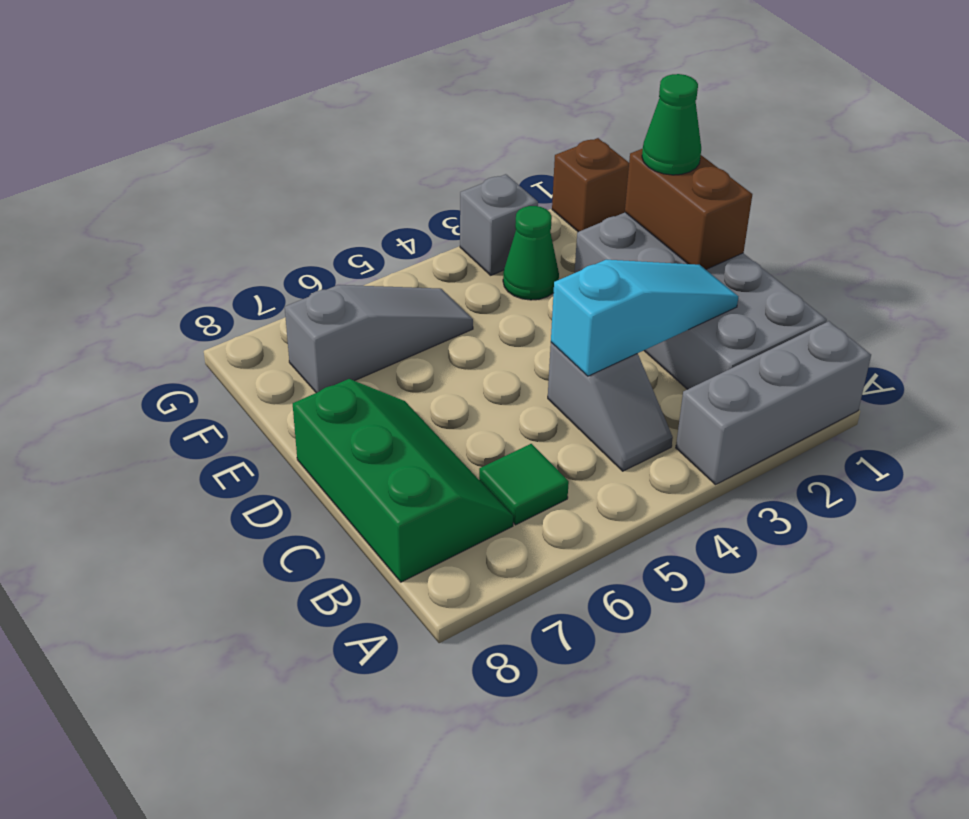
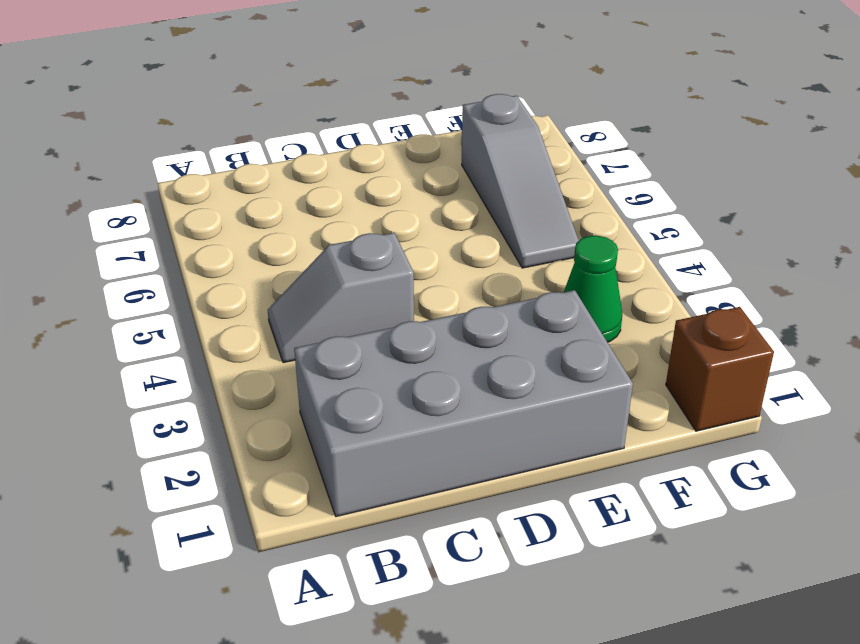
none -> grey 1x3 brick [676,321,871,484]
none -> green 1x1 tile [479,444,569,525]
none -> green 2x3 slope [293,379,513,582]

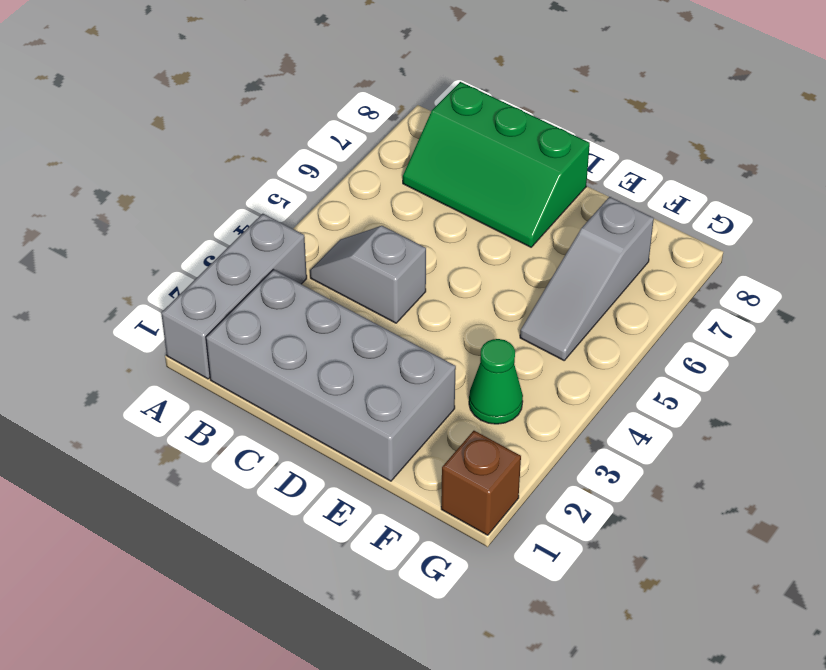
none -> green 1x1 tile [479,444,569,525]
none -> grey 1x1 brick [460,174,538,275]
none -> cyan 1x3 slope [551,260,738,376]

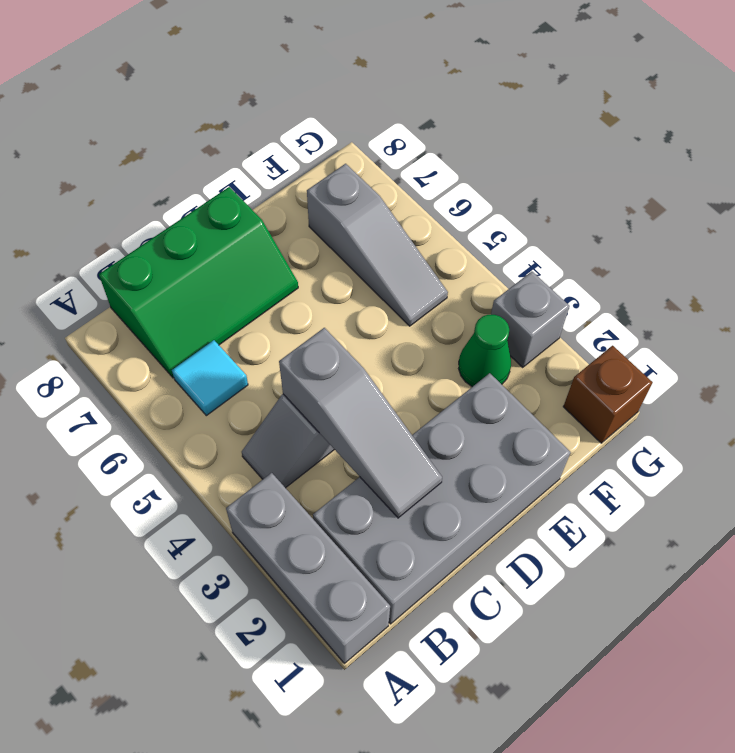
cyan 1x1 tile [172,340,248,416] -> green 1x1 tile [479,444,569,525]
grey 1x3 slope [279,328,442,518] -> cyan 1x3 slope [551,260,738,376]
none -> brown 1x2 brick [625,149,752,269]
none -> green 1x1 cone [642,74,701,175]

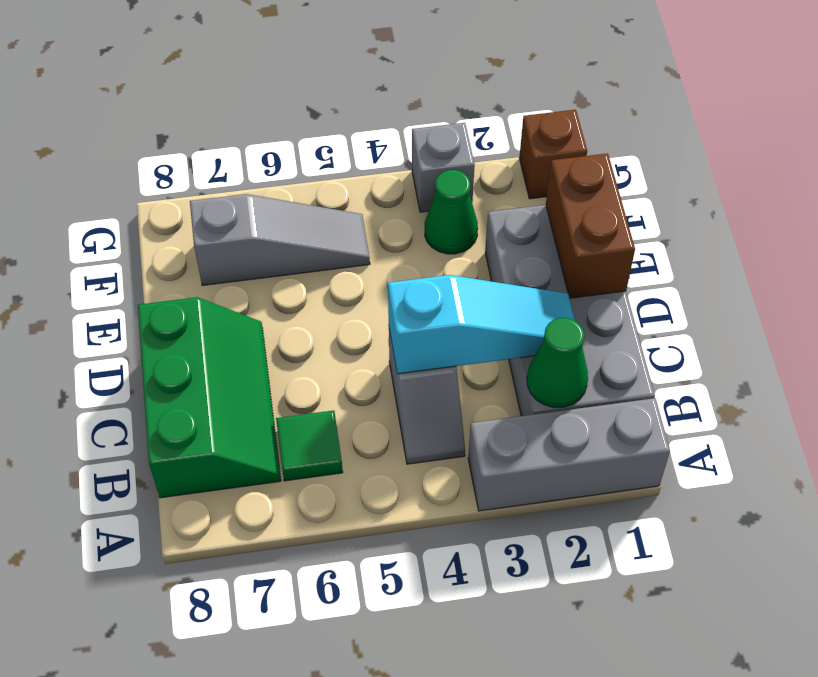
green 1x1 cone [527,318,588,407] -> green 1x1 cone moved to [642,74,701,175]

